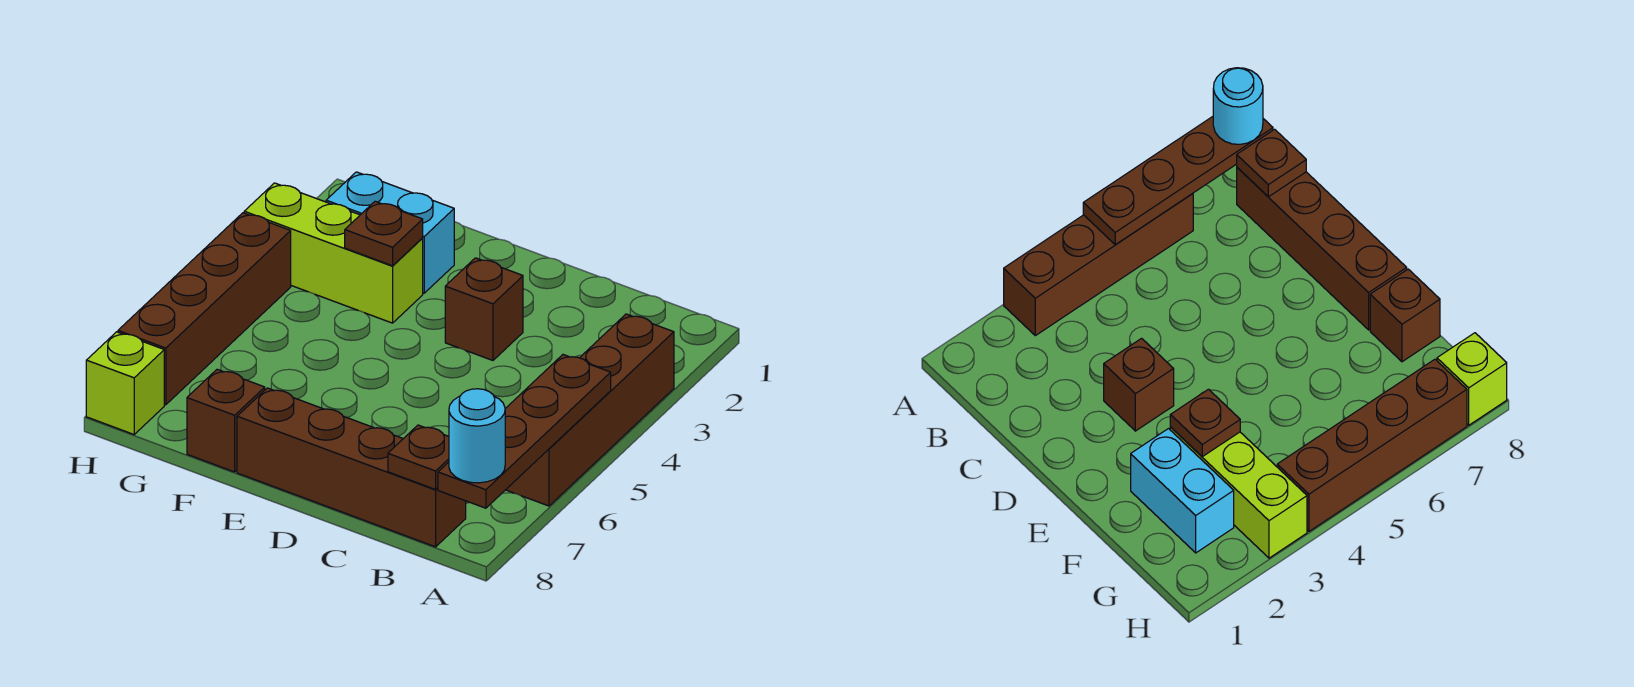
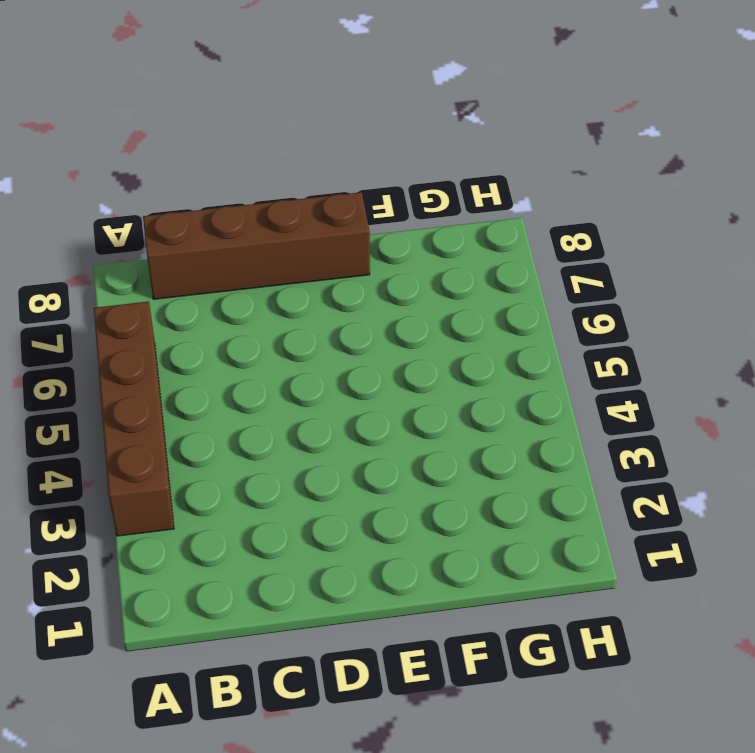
none -> brown 1x1 brick [445,258,523,360]
none -> cyan 1x2 brick [326,172,454,293]
none -> lime 1x3 brick [244,183,423,323]

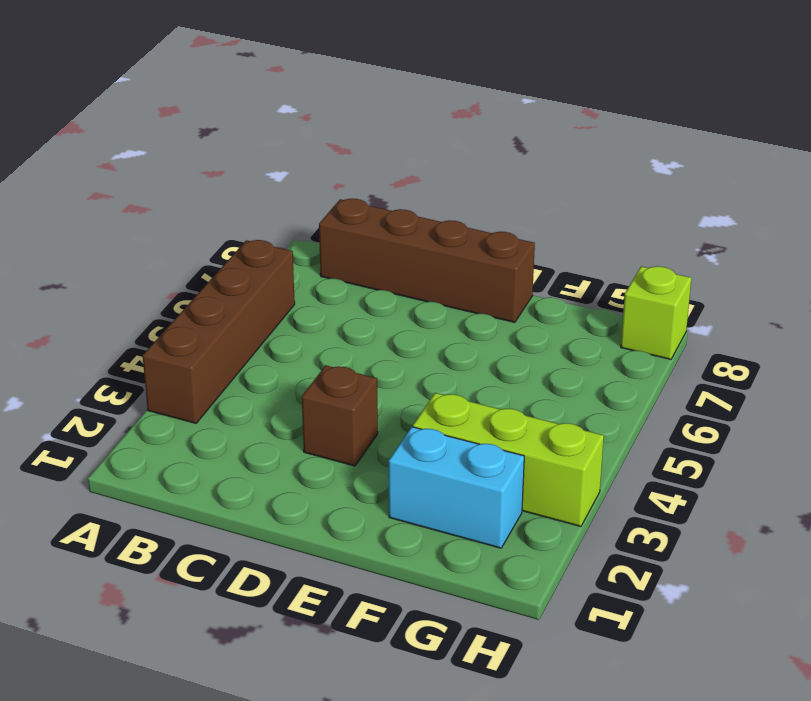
none -> brown 1x1 brick [187,369,265,472]
none -> brown 1x4 brick [118,213,291,405]
none -> brown 1x4 plate [438,355,611,508]

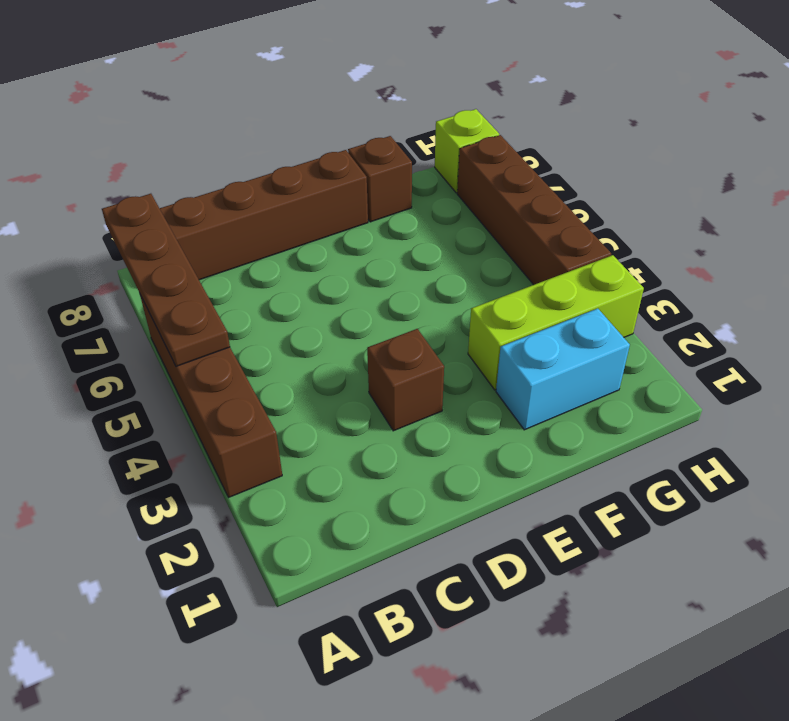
none -> brown 1x1 plate [388,425,449,489]
none -> brown 1x1 plate [345,201,423,266]
none -> cyan 1x1 round brick [449,389,505,483]

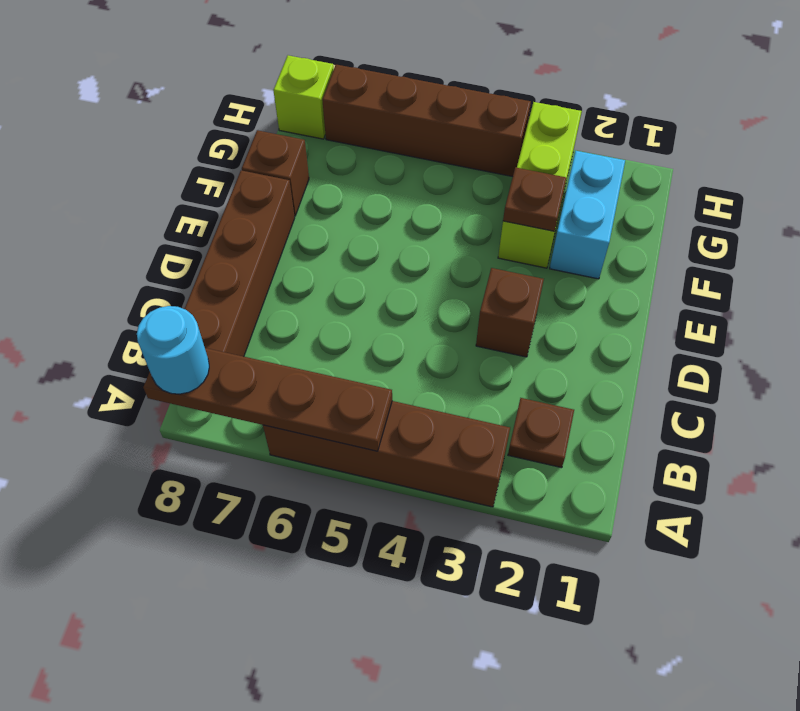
brown 1x1 plate [508,398,574,468] -> brown 1x1 plate moved to [388,425,449,489]

